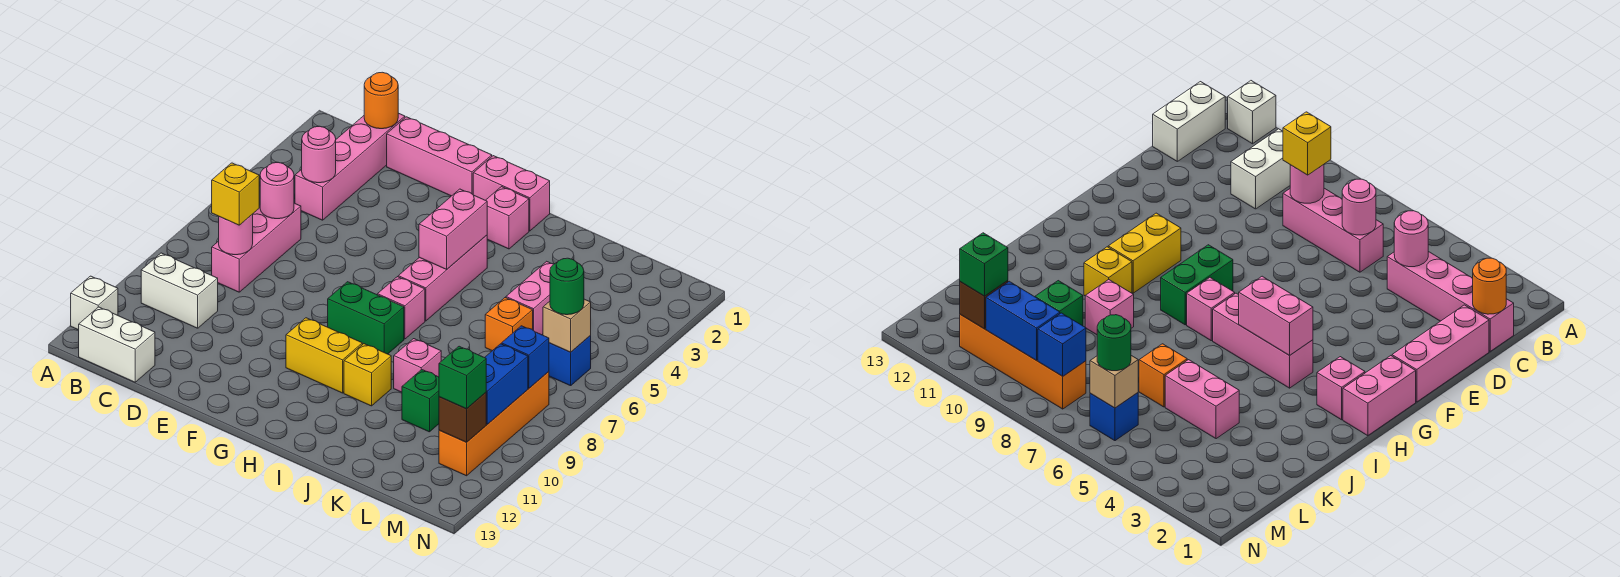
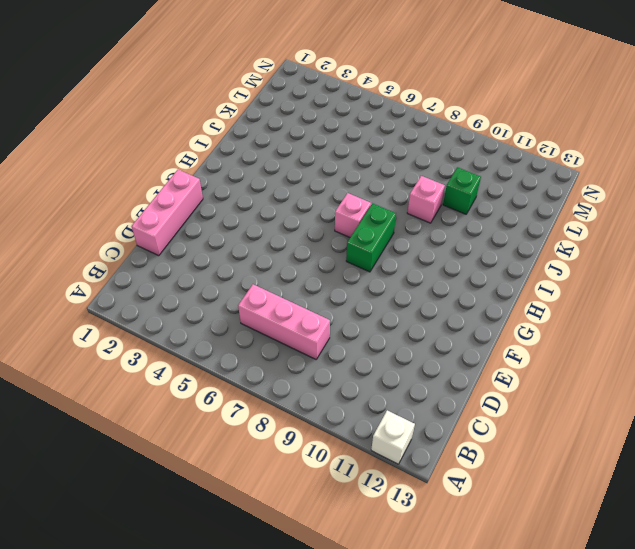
none -> white 1x2 brick [141,253,218,328]
none -> white 1x2 brick [79,307,155,382]
none -> pink 1x4 brick [295,113,405,220]
none -> pink 1x2 brick [473,156,550,231]

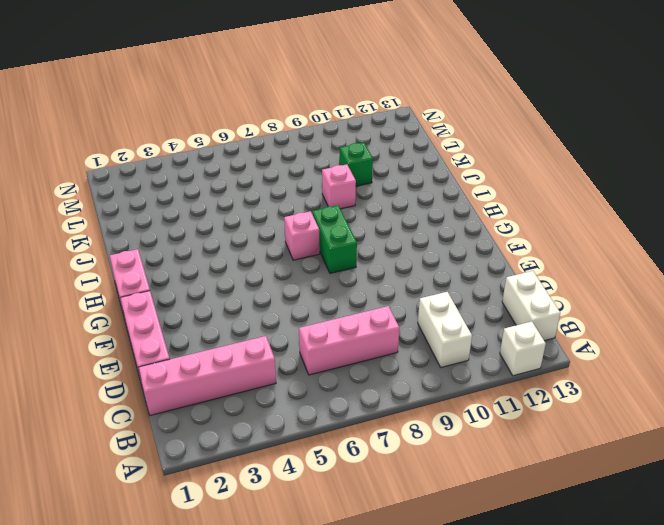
none -> yellow 1x2 brick [286,318,362,393]
none -> pink 1x1 brick [486,187,529,249]
none -> pink 1x3 brick [398,235,487,321]
none -> yellow 1x1 brick [344,344,391,406]

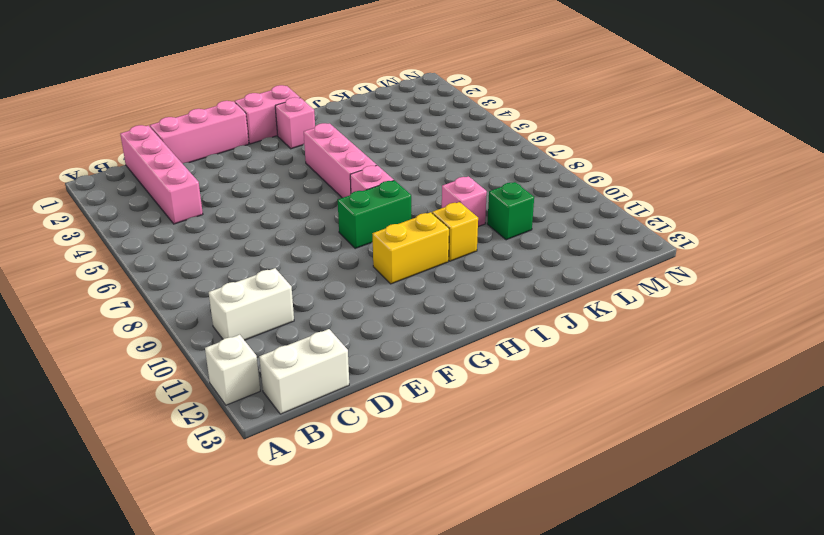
none -> pink 1x3 brick [212,203,301,292]
none -> pink 1x2 brick [506,261,553,335]
none -> orange 1x1 brick [485,298,533,351]
none -> blue 1x1 brick [549,336,591,386]

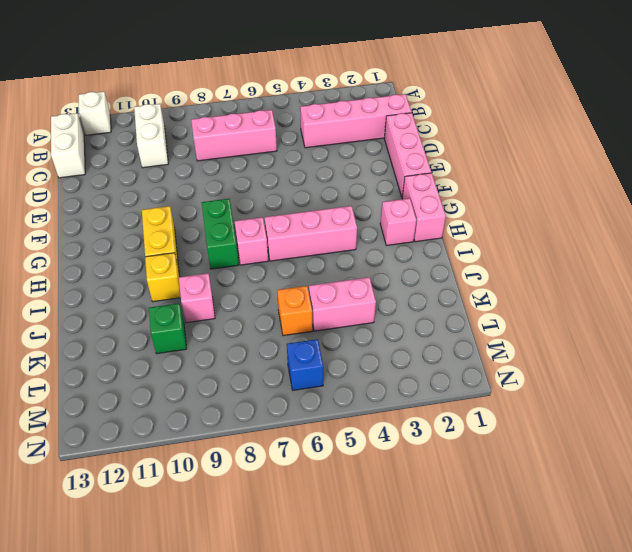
none -> orange 1x4 brick [439,372,549,476]
none -> orange 1x1 round brick [364,72,398,129]
none -> pink 1x1 round brick [302,126,336,183]
none -> pink 1x1 round brick [260,162,294,219]

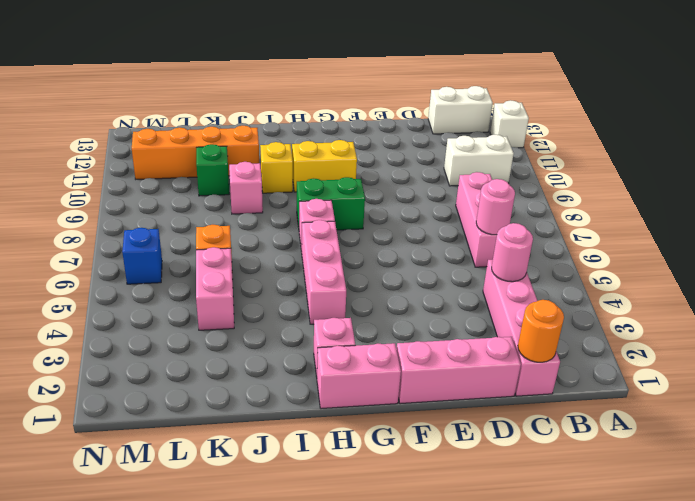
orange 1x4 brick [132,126,259,179] -> orange 1x4 brick turned to [439,372,549,476]
none -> pink 1x1 round brick [219,214,253,255]
none -> pink 1x2 brick [419,189,487,269]
none -> tan 1x1 brick [543,299,591,352]
none -> blue 1x1 brick [502,326,549,388]

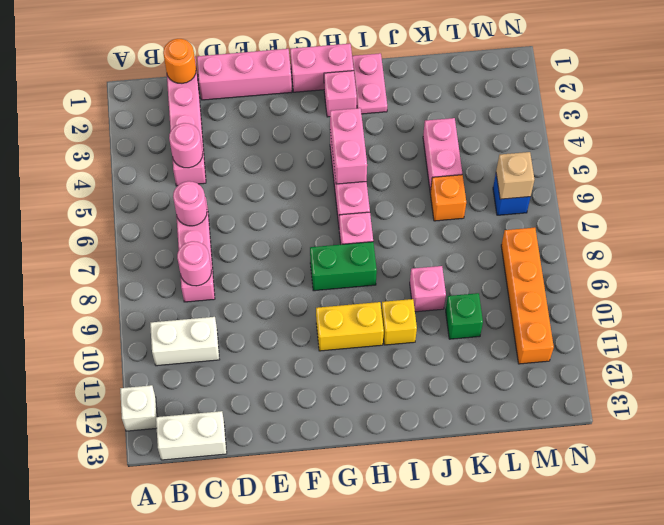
pink 1x2 plate [352,53,387,114] -> none
none -> blue 1x1 brick [502,326,549,388]
none -> blue 1x2 brick [485,344,528,424]
none -> brown 1x1 brick [439,393,486,442]
none -> yellow 1x1 brick [212,163,259,225]

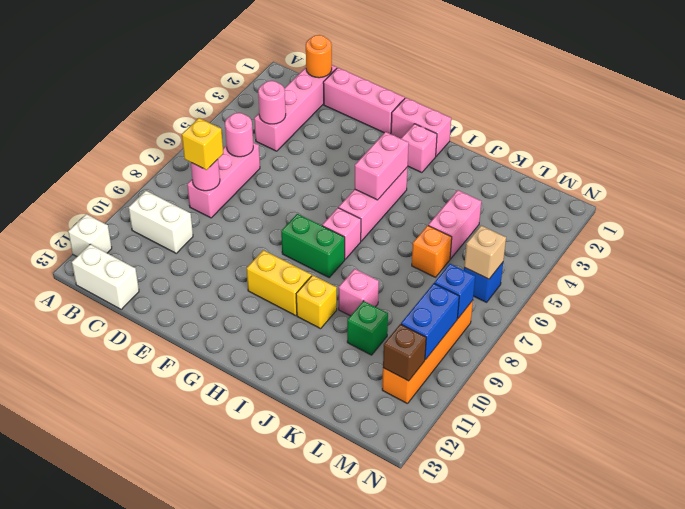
none -> green 1x1 round brick [550,258,584,315]
none -> green 1x1 brick [439,346,486,409]

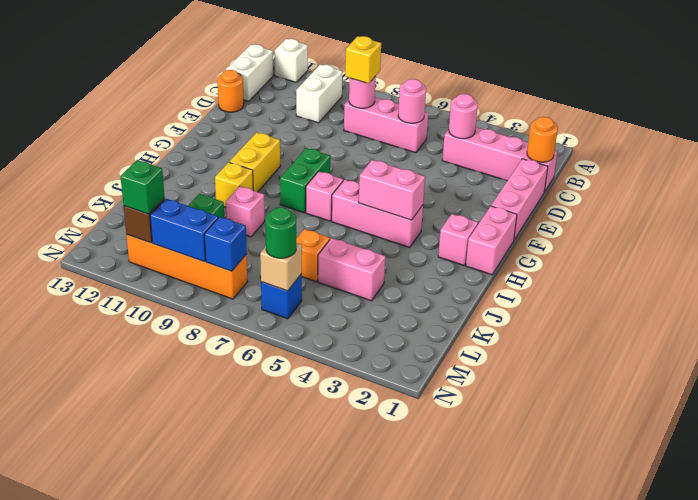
orange 1x1 round brick [218,70,244,112] -> none

